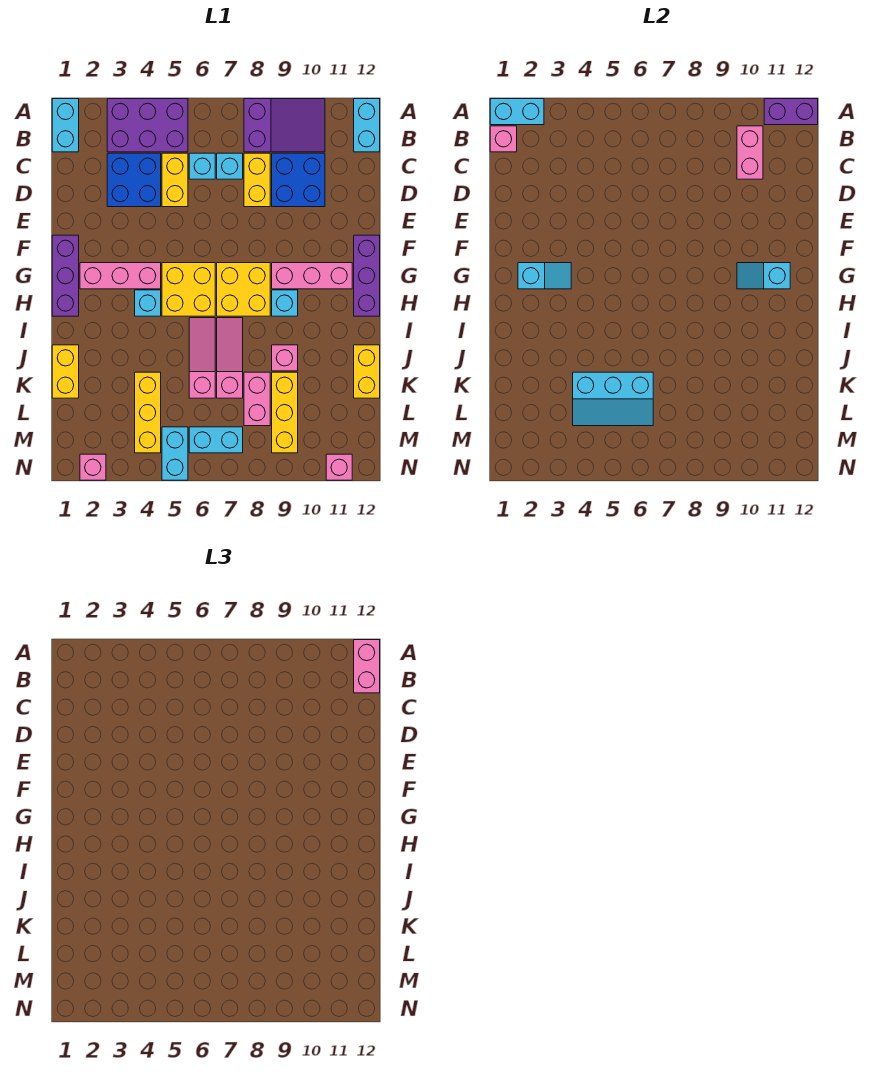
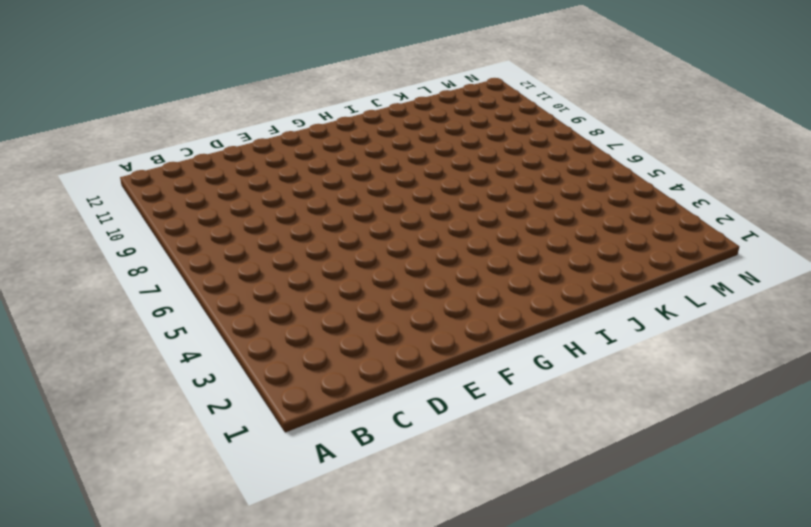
none -> cyan 1x2 brick [52,99,79,152]
none -> purple 2x3 brick [107,99,188,152]
none -> purple 2x3 slope [244,99,325,152]
none -> cyan 1x2 brick [354,99,380,152]

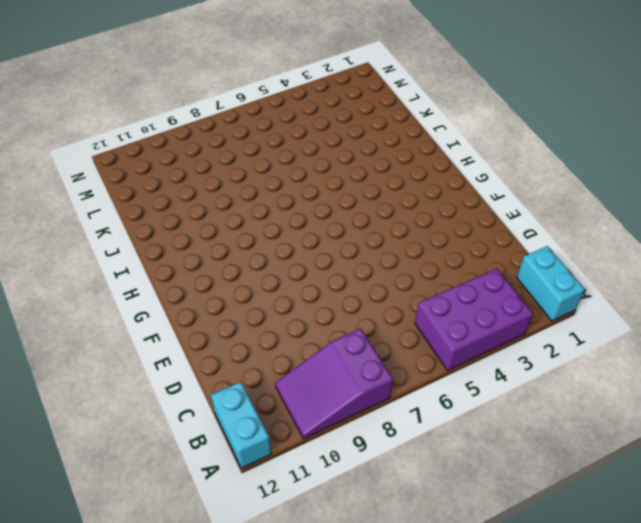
none -> blue 2x2 brick [107,153,161,207]
none -> yellow 1x2 brick [162,153,188,207]
none -> cyan 1x1 brick [189,153,215,179]
none -> cyan 1x1 brick [217,153,243,179]

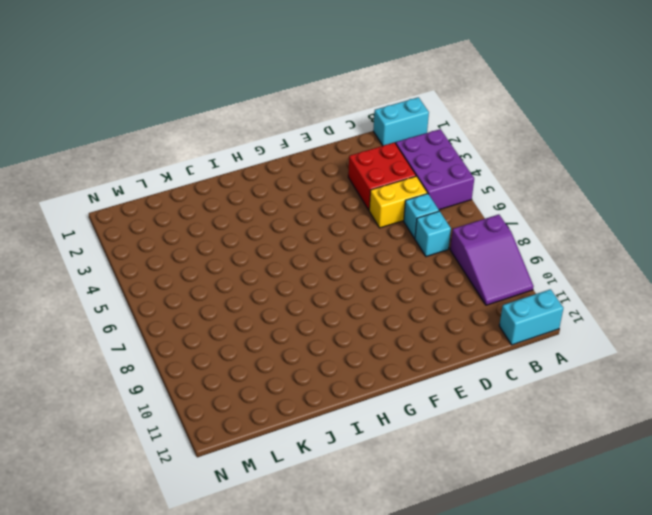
red 2x2 brick [348,143,416,210] -> blue 2x2 brick [107,153,161,207]
none -> yellow 1x2 brick [244,153,270,207]
none -> blue 2x2 brick [272,153,325,207]
none -> purple 1x3 brick [52,235,79,316]
none -> purple 1x3 brick [354,235,380,316]

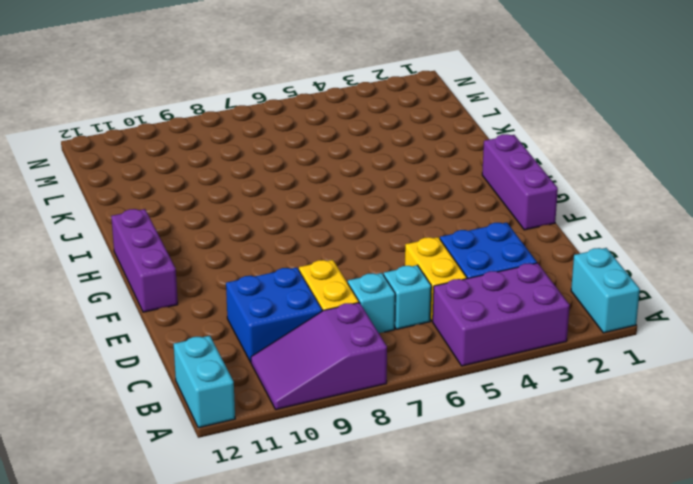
none -> pink 1x3 brick [80,263,161,289]
none -> yellow 2x2 brick [162,263,215,316]
none -> yellow 2x2 brick [217,263,270,316]
none -> pink 1x3 brick [272,263,352,289]

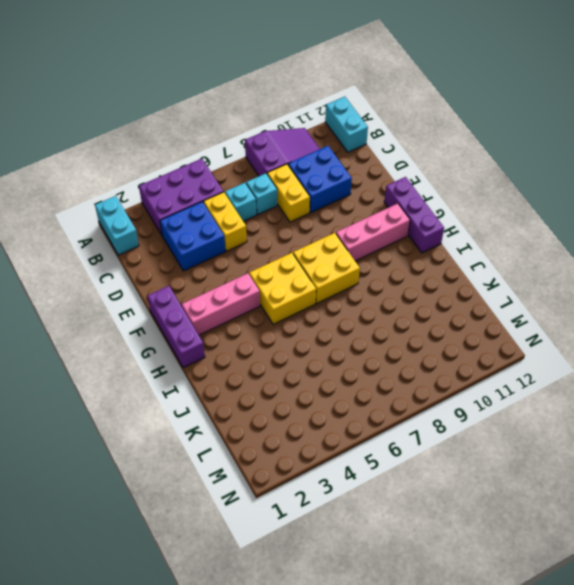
none -> cyan 1x1 brick [135,290,161,316]
none -> cyan 1x1 brick [272,290,298,316]
none -> pink 1x3 slope [189,318,215,398]
none -> pink 1x3 slope [217,318,243,398]

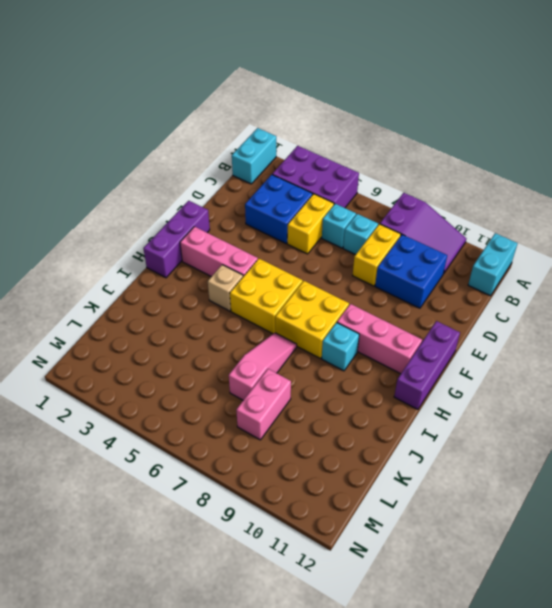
tan 1x1 brick [208,265,243,311] -> cyan 1x1 brick [135,290,161,316]
none -> pink 1x3 slope [189,318,215,398]
none -> yellow 1x2 brick [52,345,79,398]
none -> pink 1x1 brick [272,345,298,371]
none -> yellow 1x2 brick [354,345,380,398]

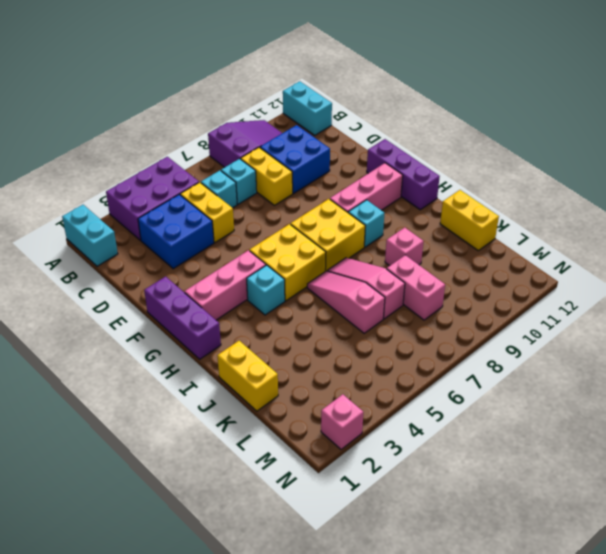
none -> yellow 1x3 brick [135,372,161,453]
none -> yellow 1x3 brick [272,372,298,453]
none -> cyan 1x2 brick [162,427,188,480]
none -> cyan 1x2 brick [189,427,243,453]

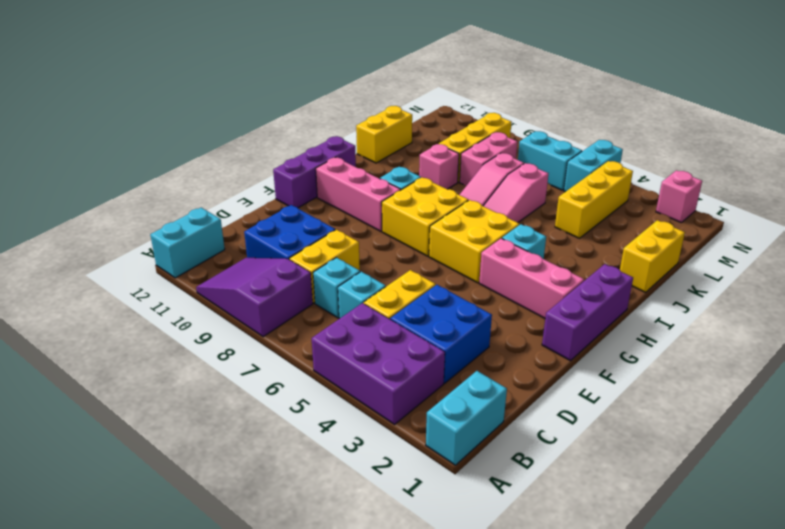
none -> pink 1x1 brick [326,454,352,480]
none -> cyan 1x2 brick [490,99,544,125]
none -> purple 1x2 brick [764,99,818,125]
none -> pink 1x1 brick [490,126,517,152]

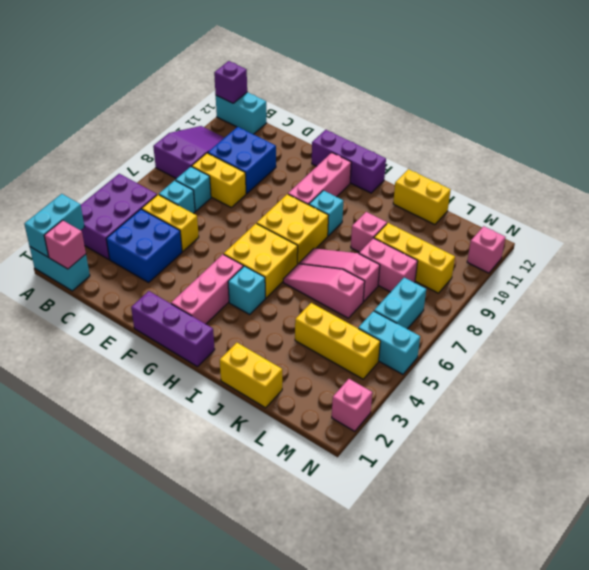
purple 1x1 brick [214,61,247,103] -> purple 1x2 brick [764,99,818,125]
none -> pink 1x2 brick [737,126,763,179]
none -> cyan 1x2 slope [518,263,571,289]
none -> cyan 1x2 slope [737,263,790,289]
none -> cyan 2x3 slope [573,372,653,426]

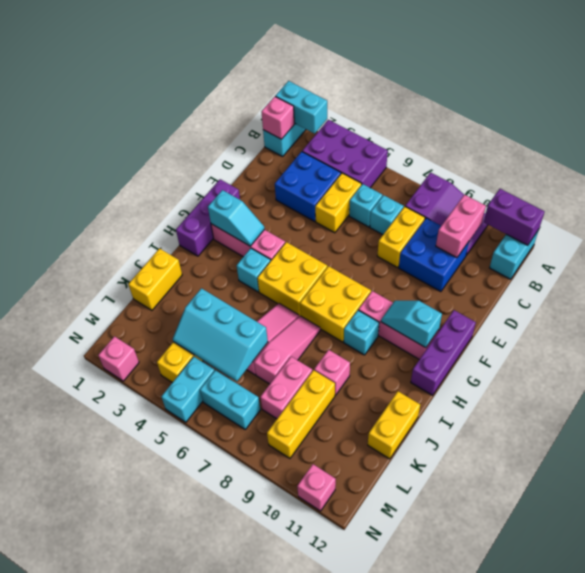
none -> pink 1x2 brick [354,640,380,693]

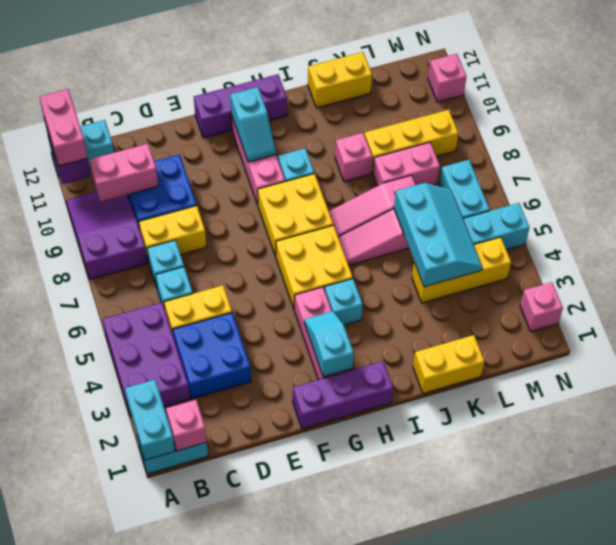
pink 1x2 brick [40,89,87,166] -> pink 1x2 brick turned to [354,640,380,693]

